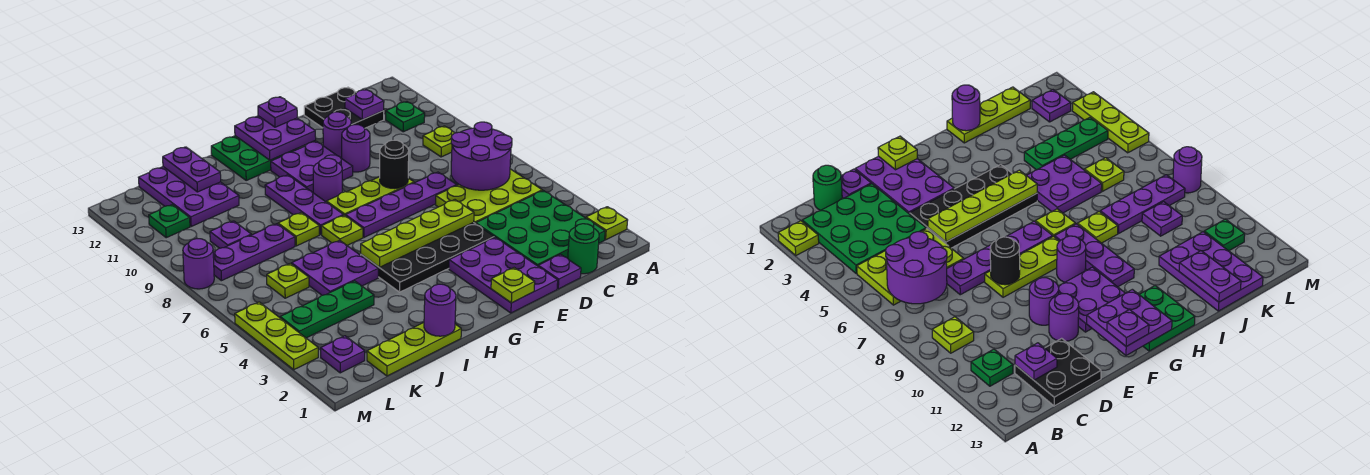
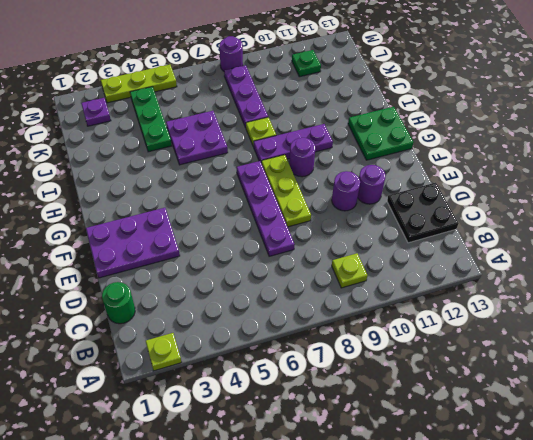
none -> green 3x3 plate [476,191,605,266]
none -> lime 2x3 plate [435,169,542,224]
none -> green 1x1 plate [386,102,425,132]
none -> purple 1x1 plate [538,254,581,289]

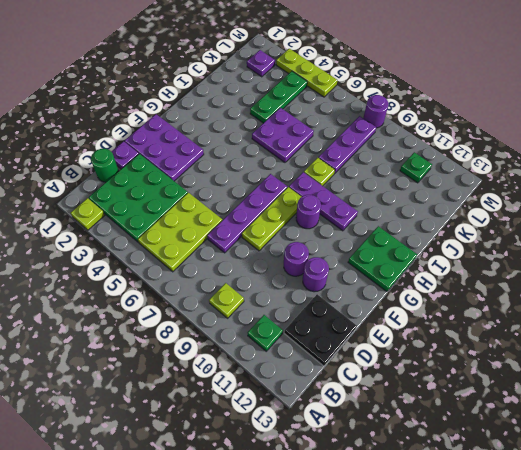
none -> black 2x4 plate [361,222,494,292]
none -> purple 2x2 plate [271,141,353,192]
none -> lime 1x1 plate [321,215,363,245]
none -> lime 1x3 plate [367,323,461,376]

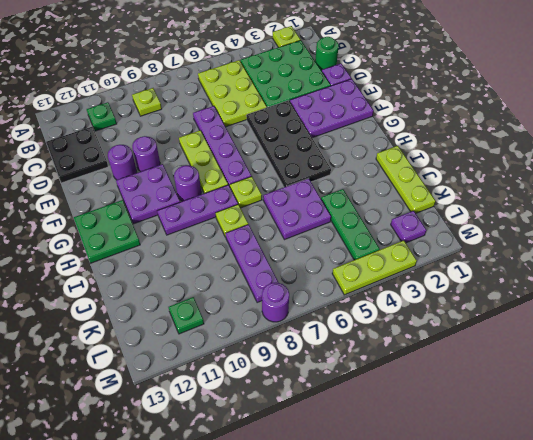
none -> purple 2x3 plate [139,167,239,226]
none -> lime 1x1 plate [267,263,309,298]
none -> purple 1x1 plate [210,221,251,248]
none -> purple 2x2 round brick [451,122,512,190]

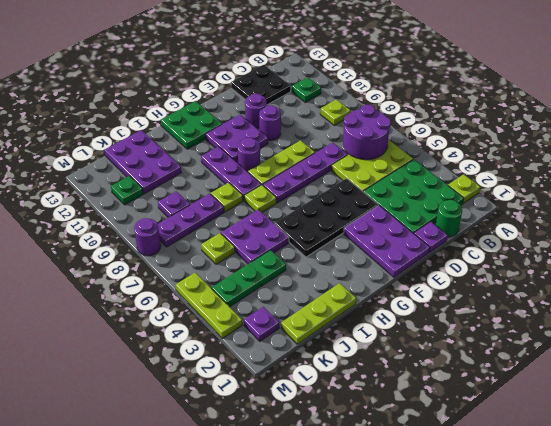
none -> purple 1x1 plate [345,89,384,120]
none -> lime 1x4 plate [361,200,474,267]
none -> black 1x1 round brick [380,140,409,189]
none -> lime 1x1 plate [491,268,535,303]

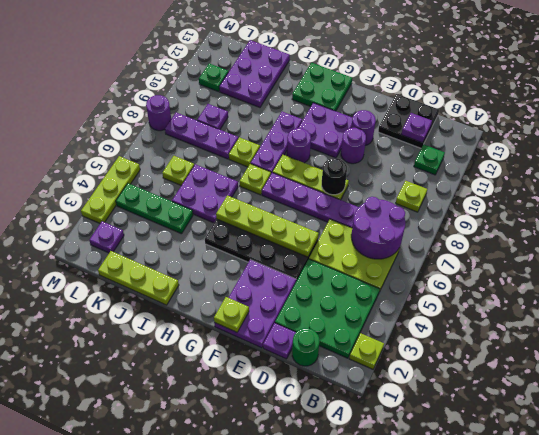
none -> purple 2x2 plate [235,116,316,160]
none -> purple 1x1 round brick [424,284,456,336]
none -> purple 1x2 plate [163,147,221,192]
none -> purple 1x1 plate [258,97,297,127]

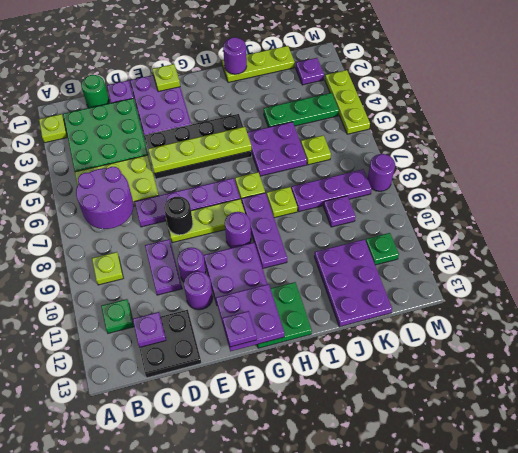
purple 1x2 plate [145,239,182,295] -> purple 1x2 plate moved to [163,147,221,192]

